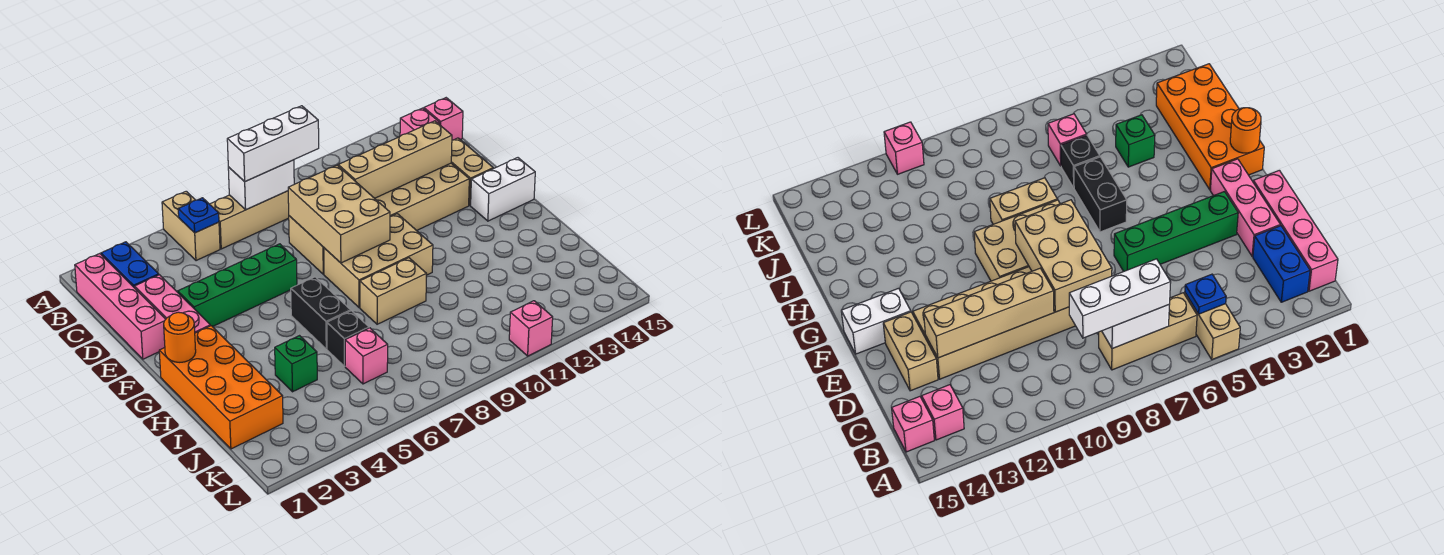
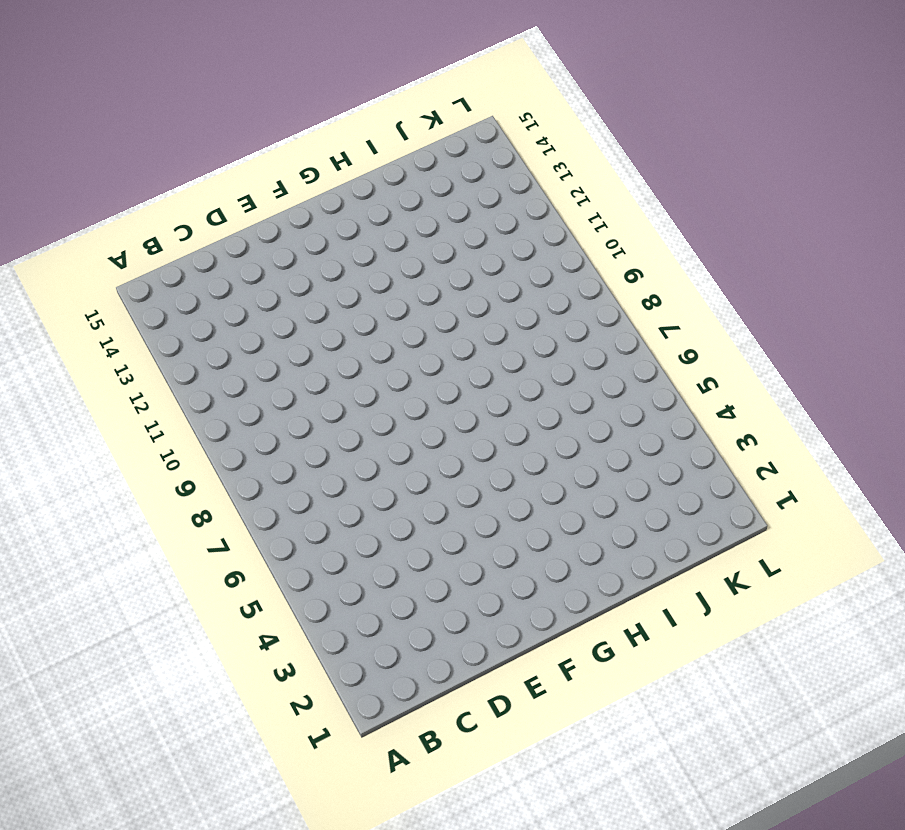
none -> tan 1x2 brick [162,191,220,261]
none -> pink 1x4 brick [75,254,166,359]
none -> blue 1x2 brick [101,242,159,288]

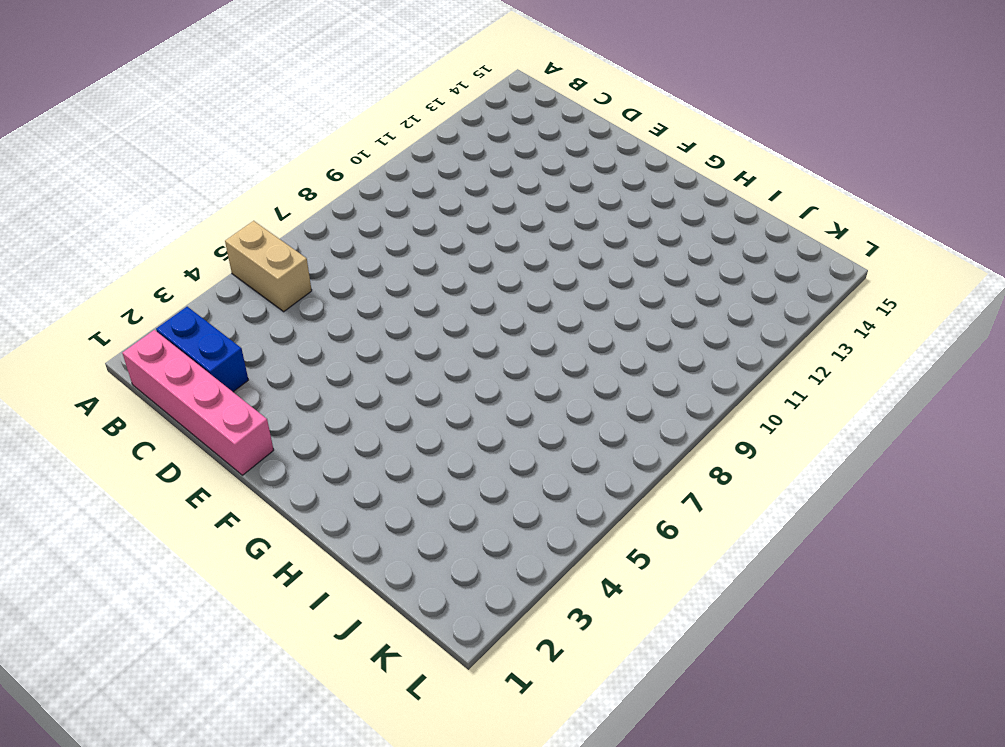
none -> tan 1x3 brick [210,191,289,249]
none -> pink 1x1 brick [400,108,440,136]
none -> pink 1x1 brick [424,98,463,140]

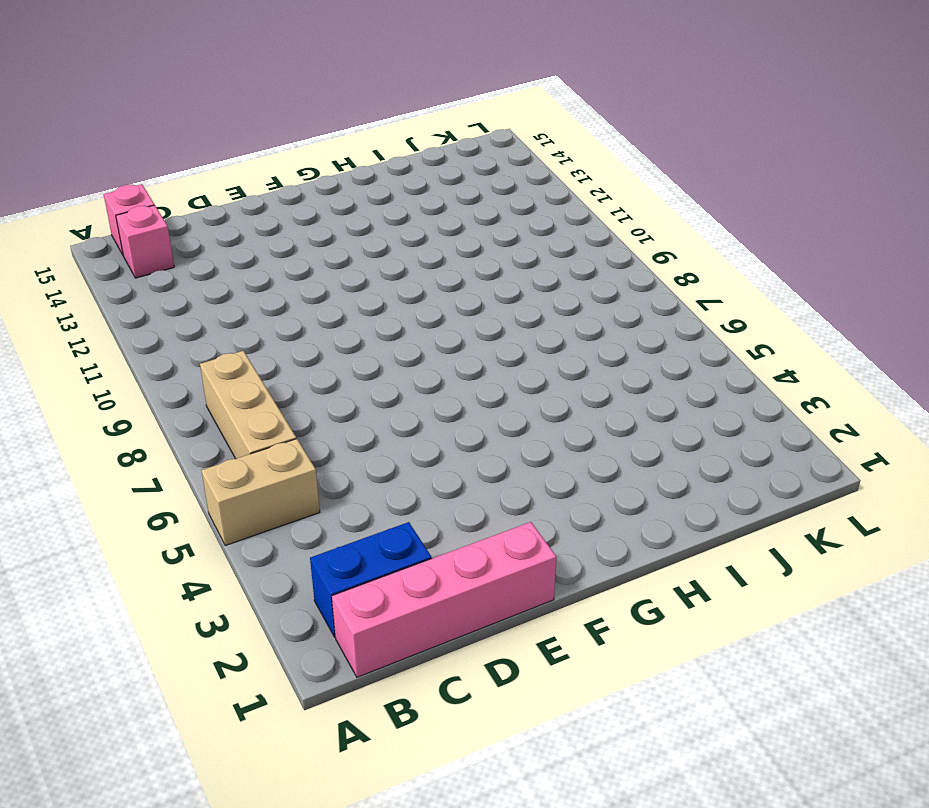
none -> pink 1x3 brick [134,275,210,333]
none -> tan 2x6 brick [289,163,469,274]
none -> tan 1x2 brick [451,138,493,205]

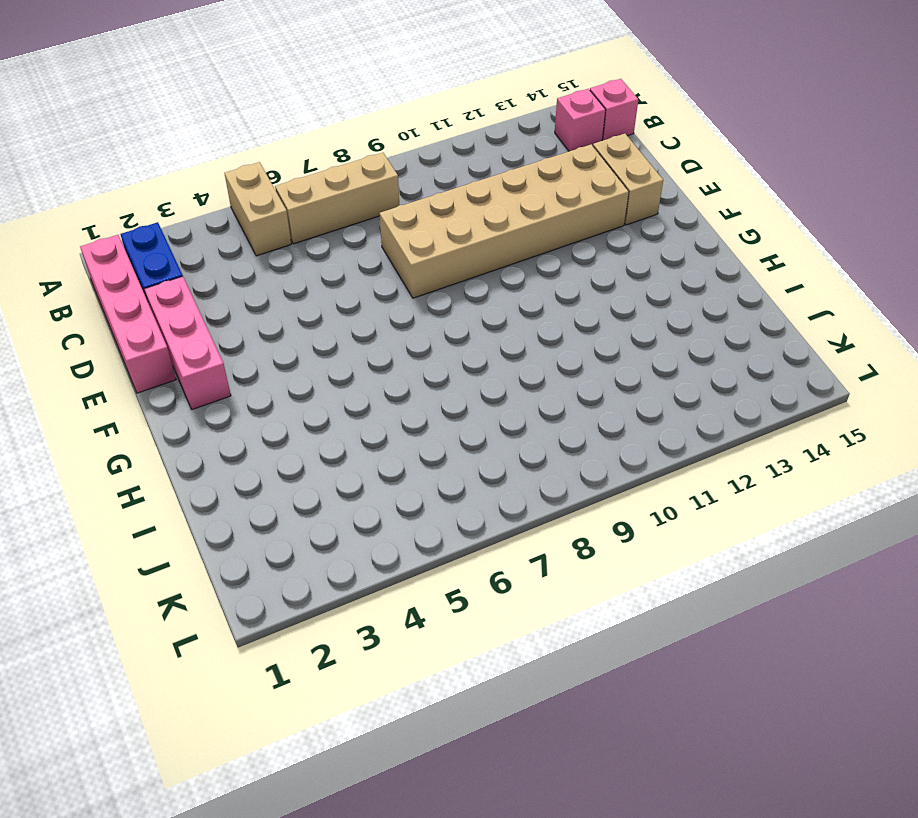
none -> green 1x4 brick [178,244,297,327]
none -> tan 2x3 brick [324,214,433,307]
none -> white 1x2 brick [471,158,535,221]

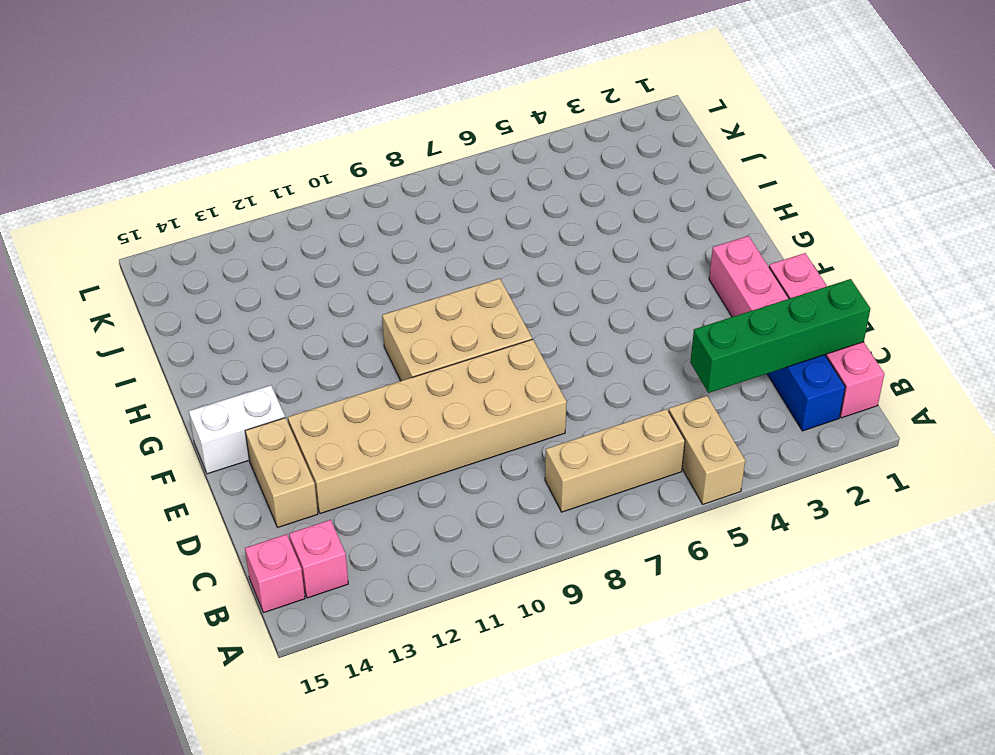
green 1x4 brick [690,279,870,393] -> green 1x4 brick moved to [178,244,297,327]
none -> orange 2x4 brick [159,326,283,449]
none -> black 1x2 brick [291,277,351,349]
none -> tan 1x2 brick [360,258,427,324]

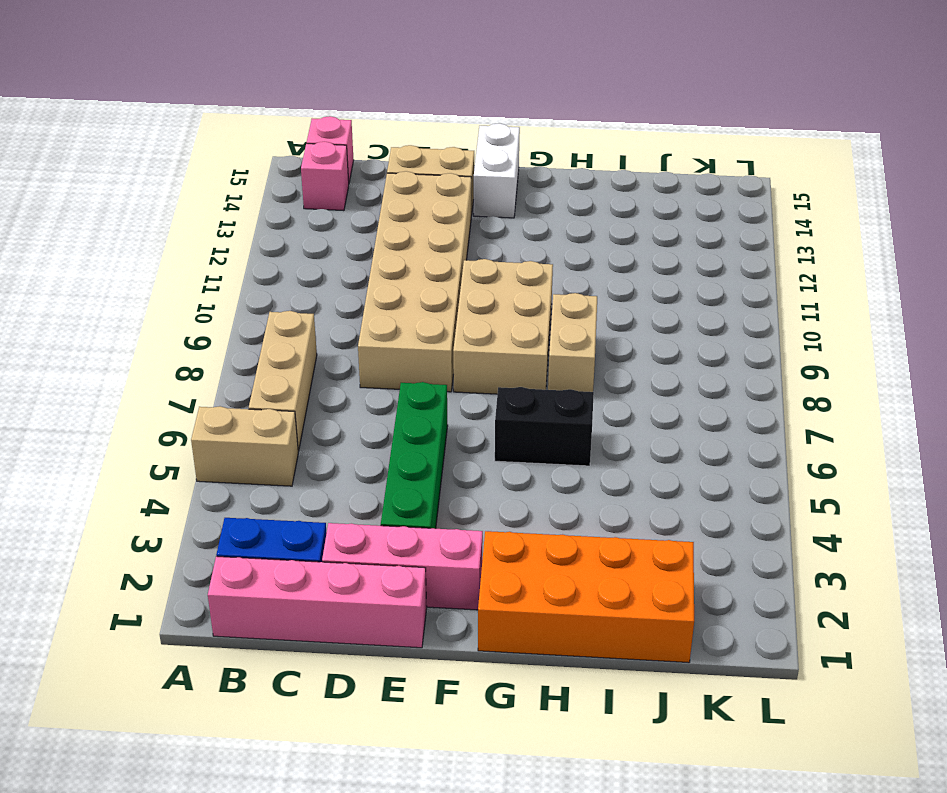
none -> green 1x1 brick [275,336,317,392]
none -> black 1x1 brick [327,311,369,366]
none -> pink 1x1 brick [345,328,388,384]

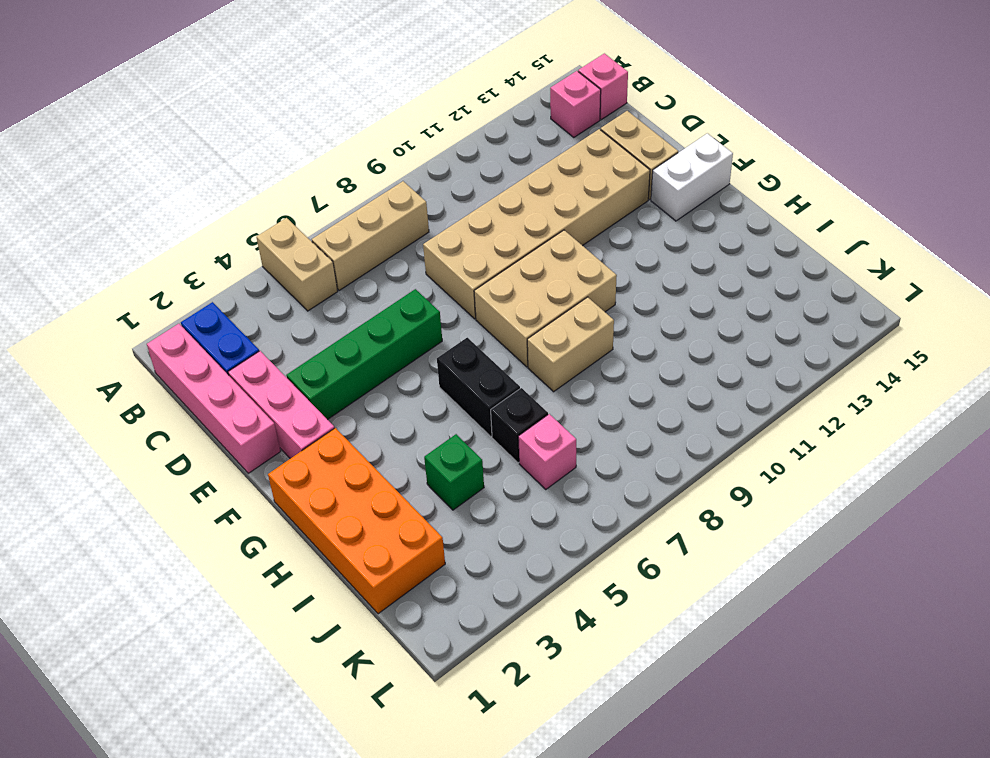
none -> pink 1x1 brick [509,301,553,356]
none -> blue 1x1 plate [178,198,219,233]
none -> white 1x2 brick [228,160,294,210]

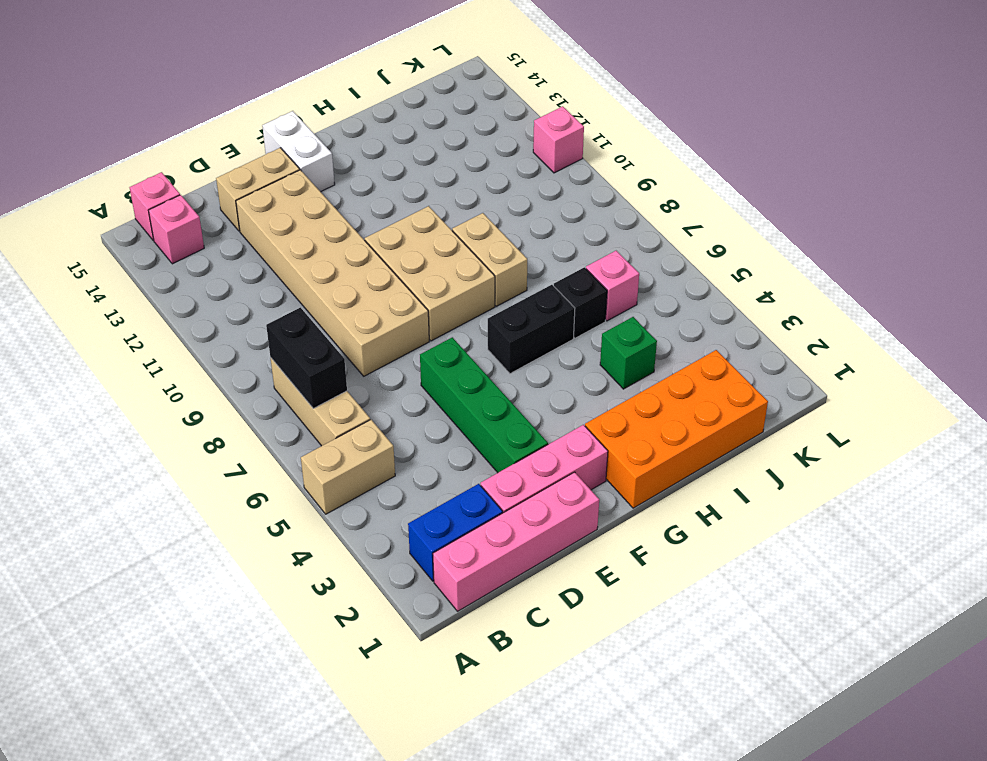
black 1x2 brick [266,308,347,408] -> white 1x2 brick [228,160,294,210]
none -> blue 1x1 plate [178,198,219,233]
none -> tan 2x3 brick [288,165,390,263]
none -> tan 1x4 brick [338,121,452,198]

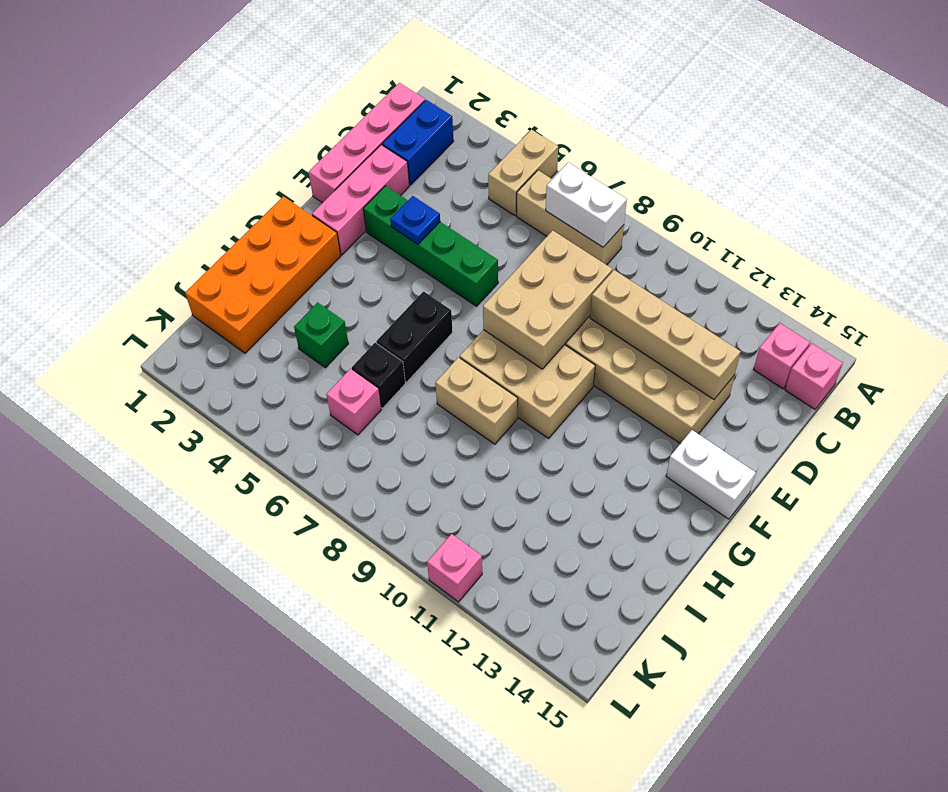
blue 1x1 plate [390,196,440,244] -> blue 1x1 plate moved to [178,198,219,233]
none -> tan 1x2 brick [451,138,493,205]
none -> orange 1x1 round brick [164,312,196,362]
none -> white 1x3 brick [227,106,319,182]

